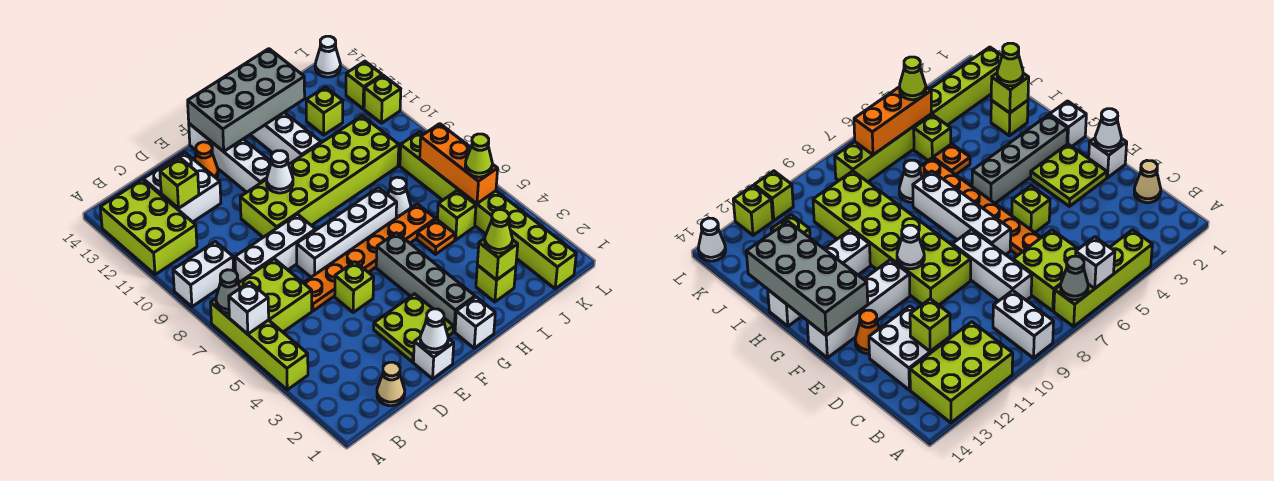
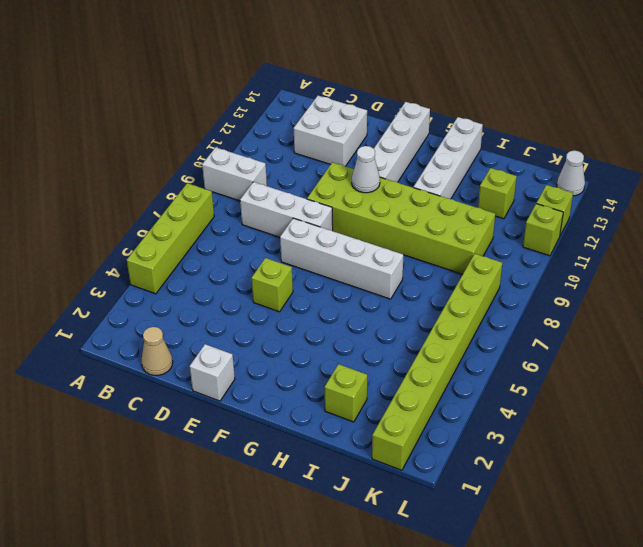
none -> lime 2x3 brick [100,180,197,275]
none -> lime 2x2 brick [238,259,312,332]
none -> orange 1x6 plate [304,204,436,311]
none -> lime 2x2 plate [374,294,453,362]

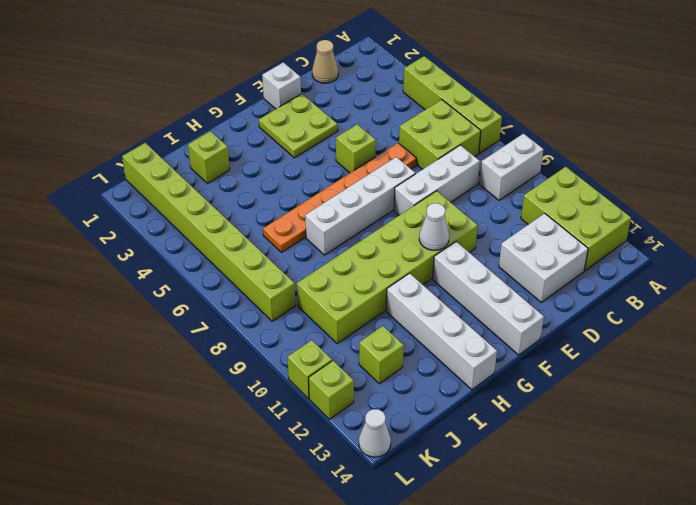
none -> orange 1x1 cone [195,142,218,178]
none -> white 1x1 brick [455,297,495,348]
none -> grey 1x4 brick [376,233,475,332]
none -> orange 1x1 plate [417,219,455,254]

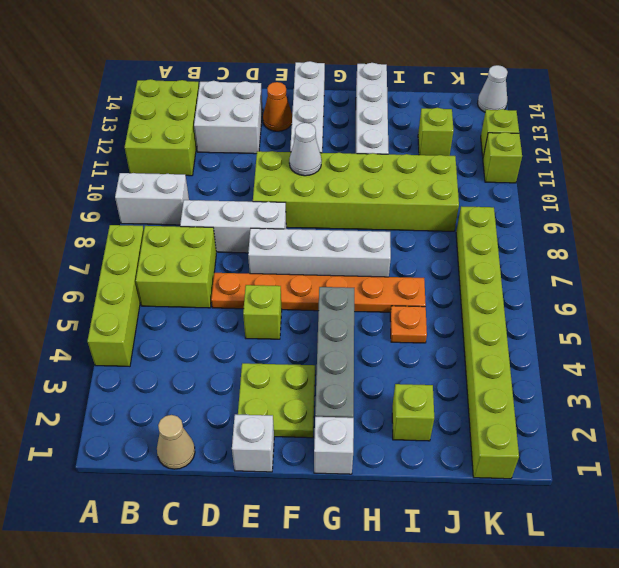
none -> white 1x1 cone [388,177,411,218]
none -> lime 1x1 brick [437,190,476,240]
none -> white 1x1 brick [229,282,269,334]
none -> grey 1x1 cone [216,270,240,313]

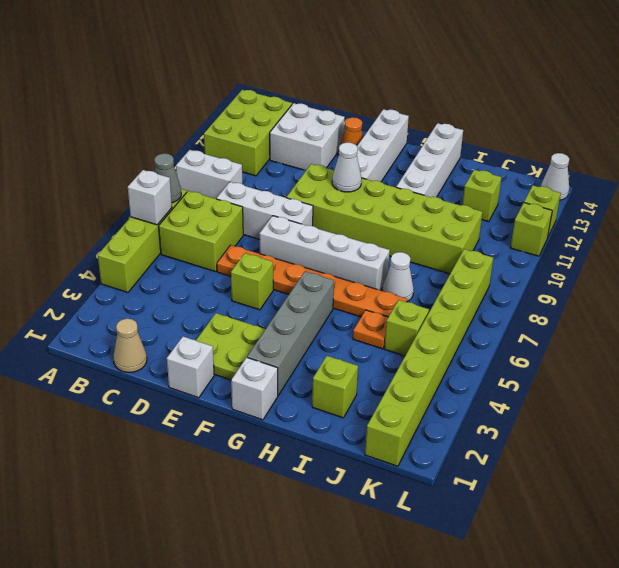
none -> lime 1x1 brick [160,158,199,208]
none -> white 1x1 cone [420,309,448,353]
none -> grey 2x4 brick [188,49,305,152]
none -> lime 1x1 brick [477,238,518,280]

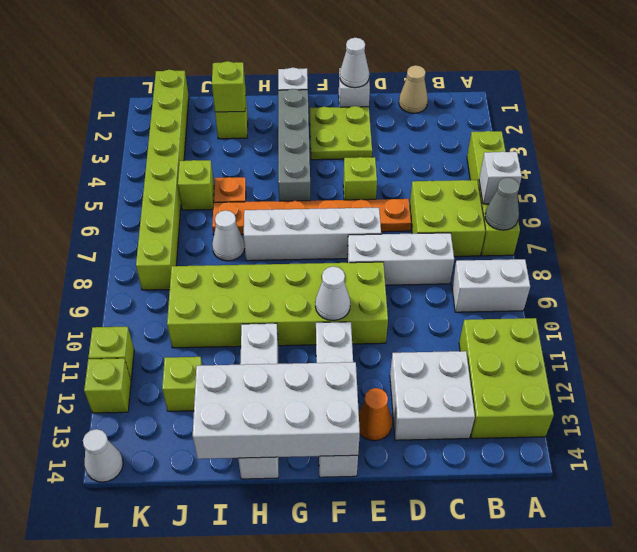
white 2x4 brick [193,362,360,459] -> grey 2x4 brick [188,49,305,152]
none -> lime 1x1 brick [160,158,199,208]
none -> orange 1x3 brick [420,124,498,204]
none -> lime 1x1 cone [485,210,512,253]
none -> lime 1x1 cone [465,134,492,177]

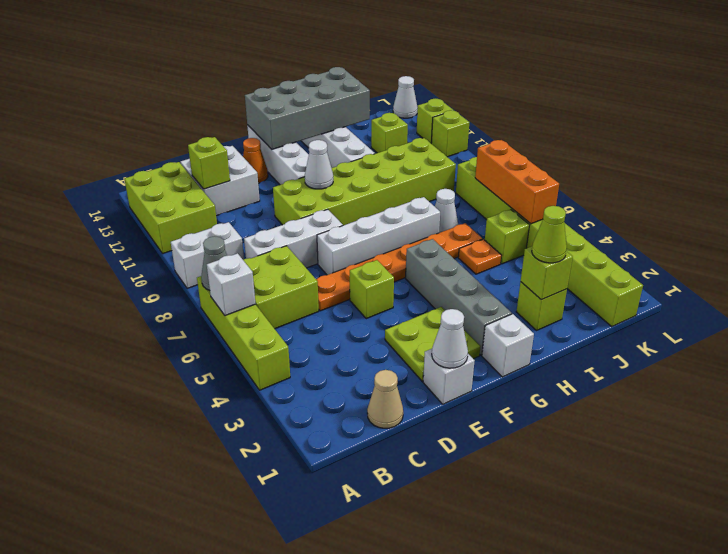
none -> lime 1x1 cone [465,134,492,177]

